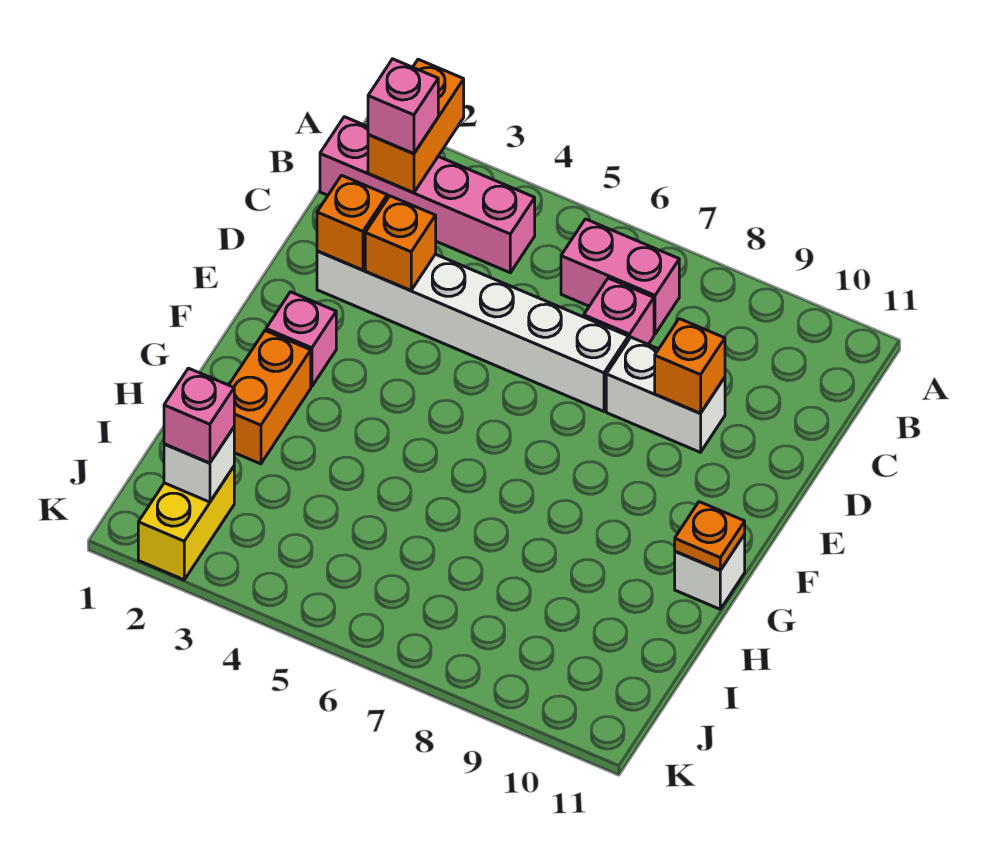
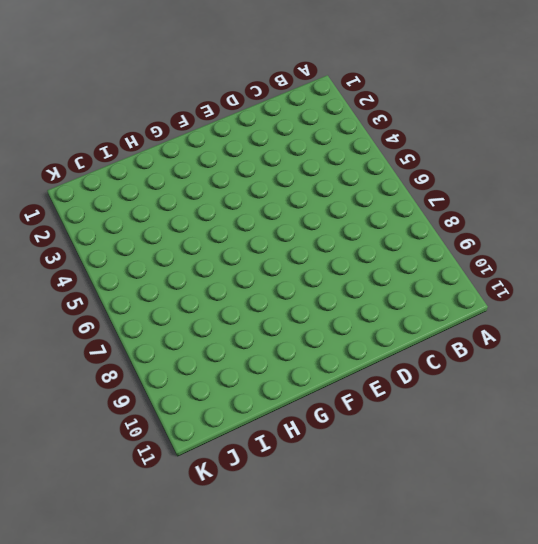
none -> pink 1x4 brick [320,117,535,273]
none -> pink 1x2 brick [561,219,679,334]
none -> pink 1x1 brick [584,278,654,344]

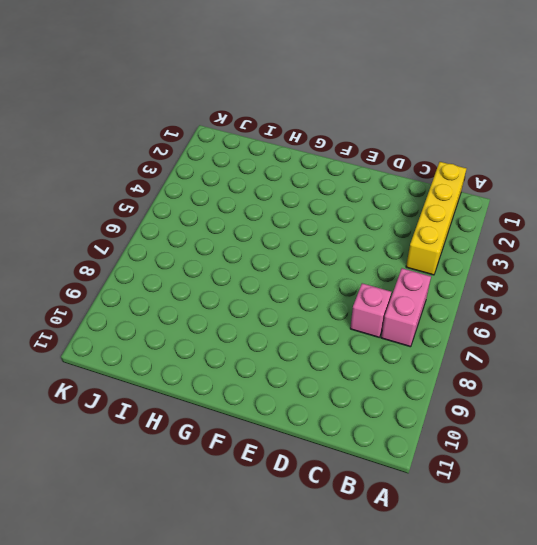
yellow 1x4 brick [406,162,466,275] -> pink 1x4 brick [320,117,535,273]
none -> white 1x6 brick [317,251,628,411]
none -> white 1x2 brick [606,337,725,452]
none -> pink 1x1 brick [266,292,336,387]

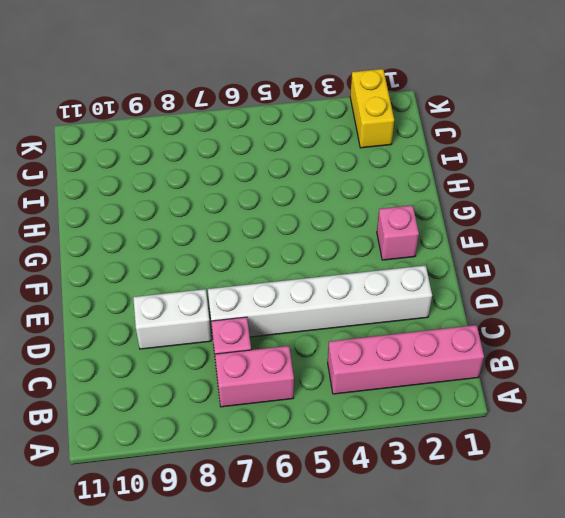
none -> orange 1x2 brick [229,331,311,464]
none -> white 1x1 brick [675,535,745,609]
none -> orange 1x2 brick [368,59,464,193]

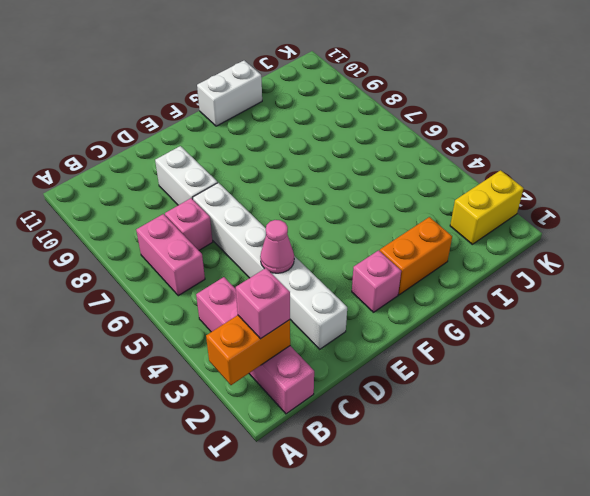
pink 1x1 cone [260,220,294,273] -> none
white 1x2 brick [197,61,262,126] -> white 1x1 brick [675,535,745,609]
none -> orange 1x1 brick [317,175,387,270]
none -> orange 1x1 brick [365,196,436,291]
none -> orange 1x1 brick [655,319,725,413]

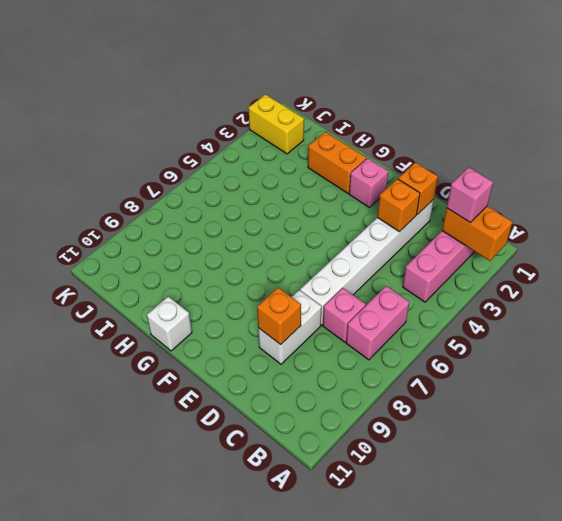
none -> orange 1x1 plate [675,502,745,570]
none -> white 1x1 brick [164,428,234,502]
none -> pink 1x1 brick [164,368,234,463]

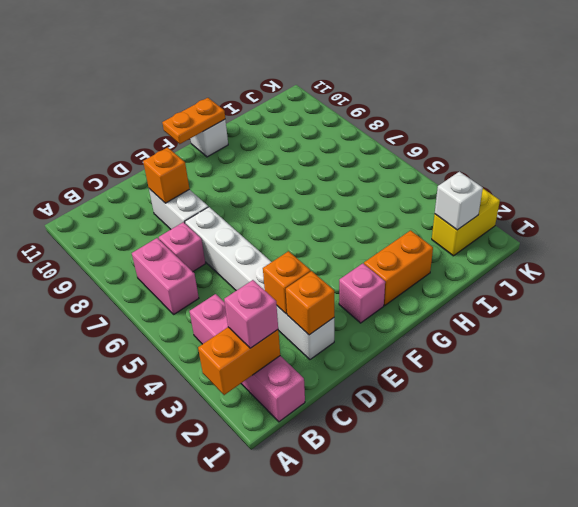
orange 1x2 plate [162,98,225,144] -> orange 1x1 plate [675,502,745,570]
none -> pink 1x1 brick [164,368,234,463]

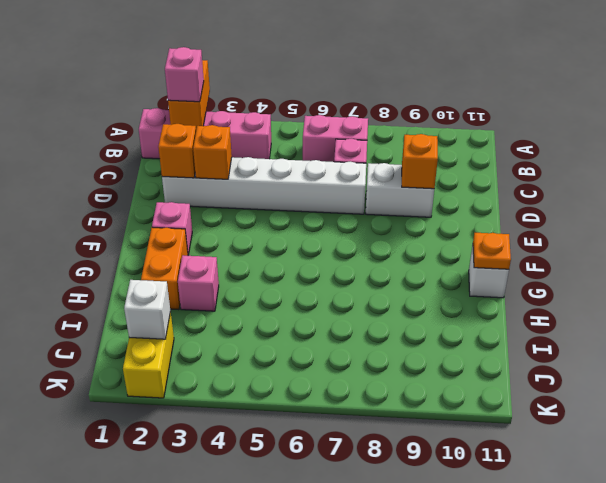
pink 1x1 brick [178,255,219,311] -> pink 1x1 brick moved to [164,368,234,463]

